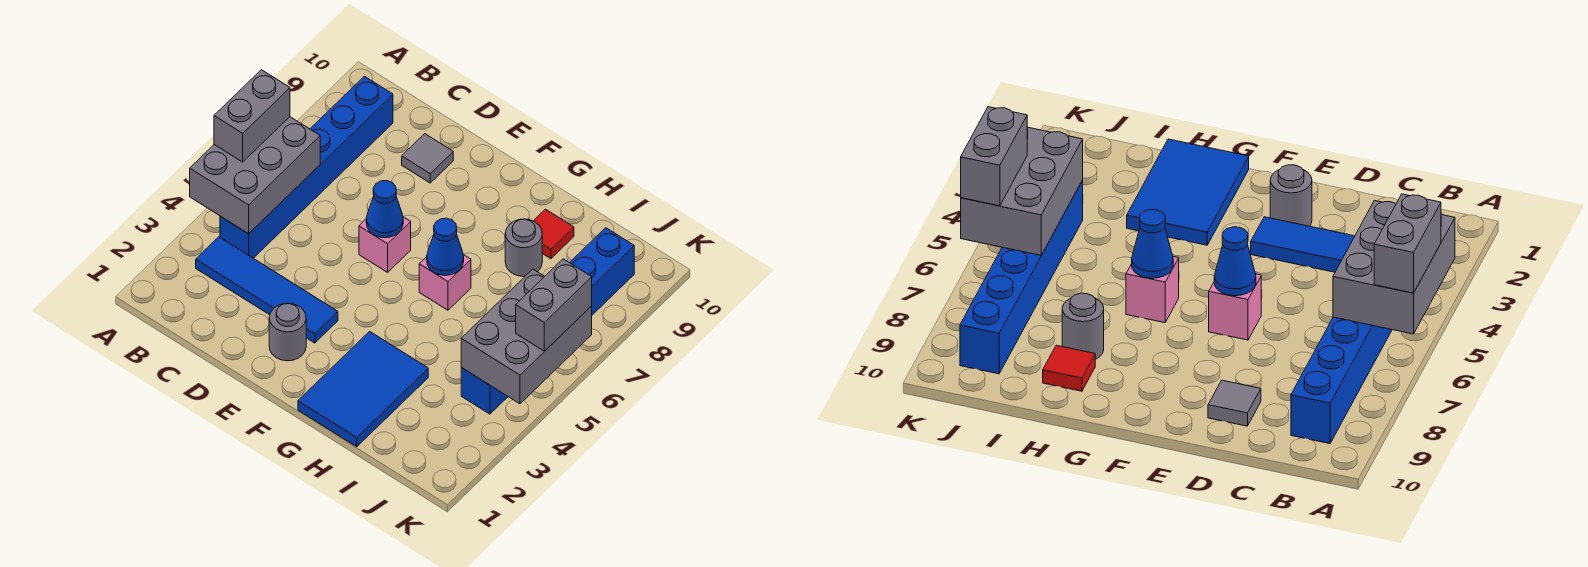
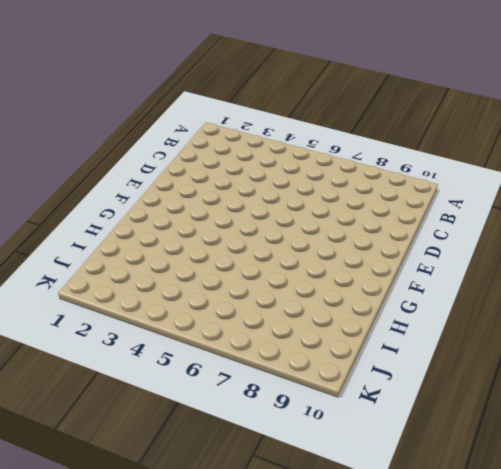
none -> blue 1x4 tile [196,237,338,343]
none -> blue 1x6 brick [220,76,393,258]
none -> grey 1x1 tile [402,134,453,183]

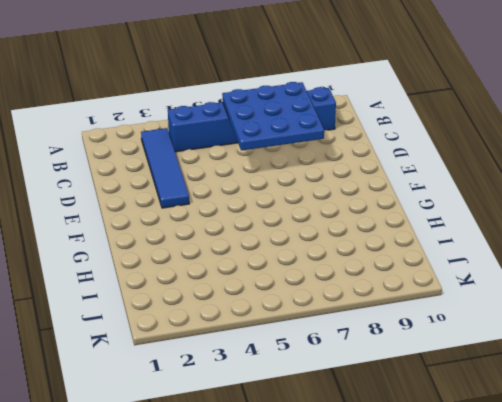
blue 3x3 plate [222,82,324,151] -> grey 2x3 brick [190,117,320,234]
none -> grey 1x1 tile [402,134,453,183]
none -> grey 1x1 round brick [269,303,306,361]
none -> pink 1x1 brick [359,217,411,272]

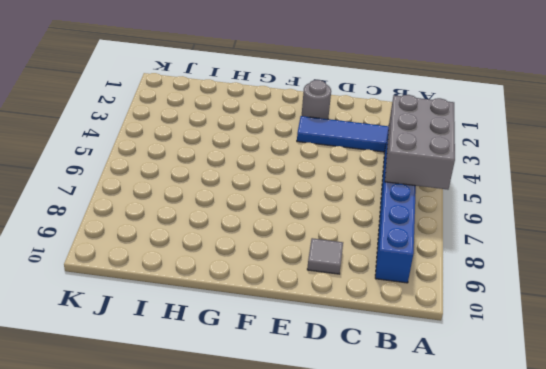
none -> pink 1x1 brick [359,217,411,272]
none -> blue 2x3 tile [298,331,428,447]
none -> pink 1x1 brick [419,255,471,310]

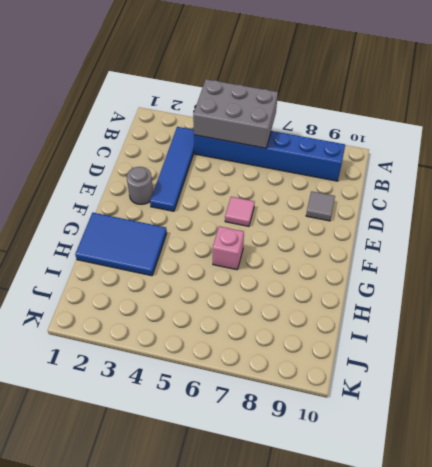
pink 1x1 tile [225,197,255,226] -> pink 1x1 brick [359,217,411,272]
none -> grey 1x1 round brick [505,219,542,277]
none -> red 1x1 tile [534,209,574,259]
none -> blue 1x6 brick [461,228,634,414]

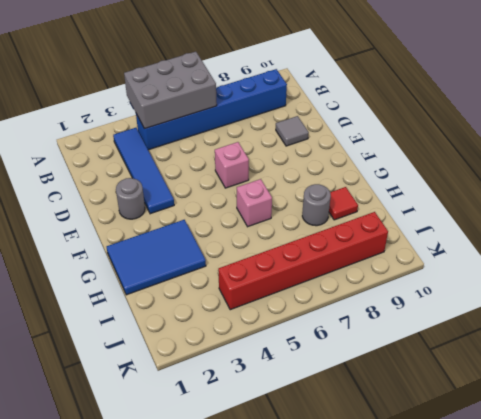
red 1x6 brick [218,212,388,310] -> blue 1x6 brick [461,228,634,414]
none -> blue 1x1 cone [366,181,403,238]
none -> blue 1x1 cone [427,218,464,276]
none -> grey 2x3 brick [461,269,592,404]

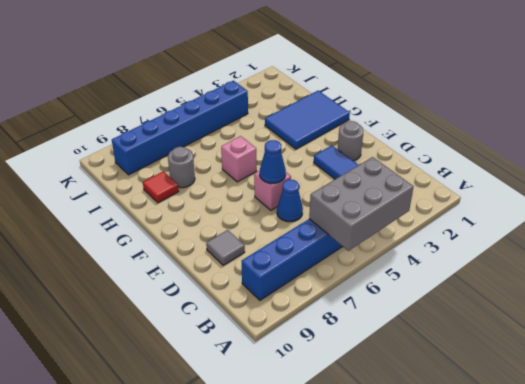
blue 1x1 cone [277,179,303,222] -> blue 1x1 cone moved to [427,218,464,276]
none -> grey 2x3 brick [461,269,592,404]
none -> grey 1x2 brick [214,70,290,162]
none -> grey 1x2 brick [516,259,592,351]

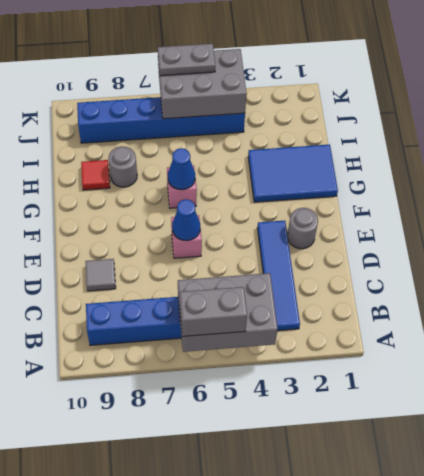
grey 1x2 plate [158,44,215,76] -> grey 1x2 brick [516,259,592,351]

